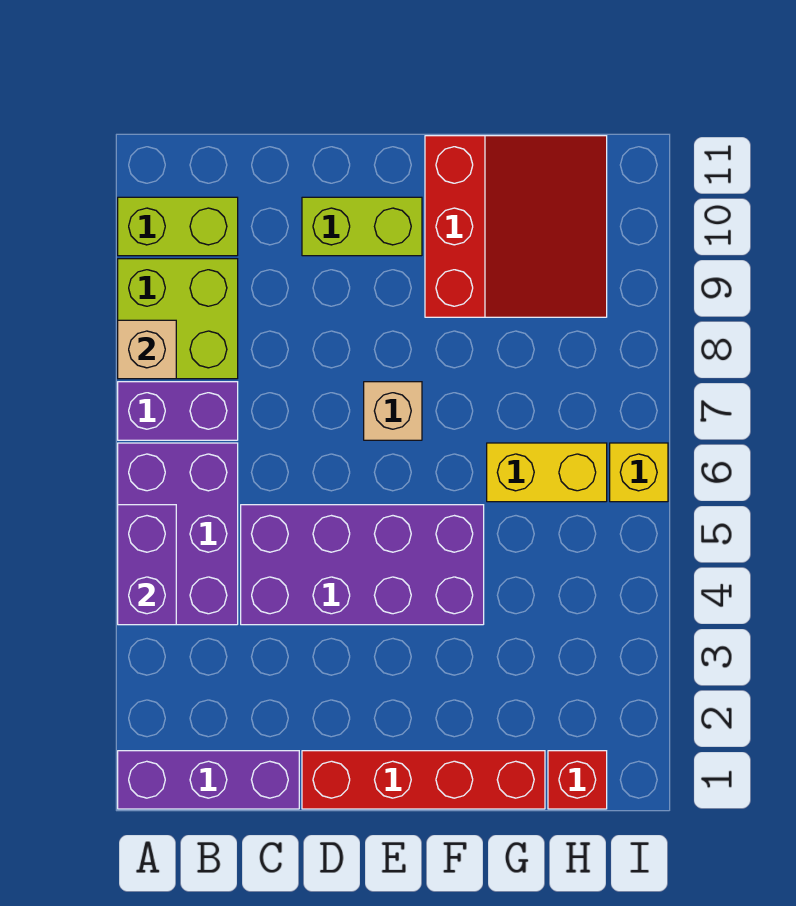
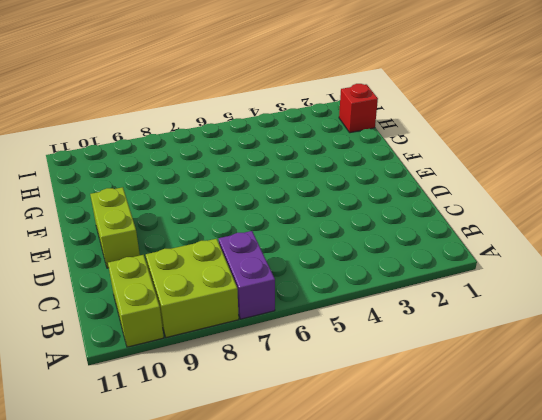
none -> purple 1x3 brick [118,751,299,809]
none -> purple 2x3 brick [118,443,238,625]
none -> purple 2x4 brick [241,505,484,625]

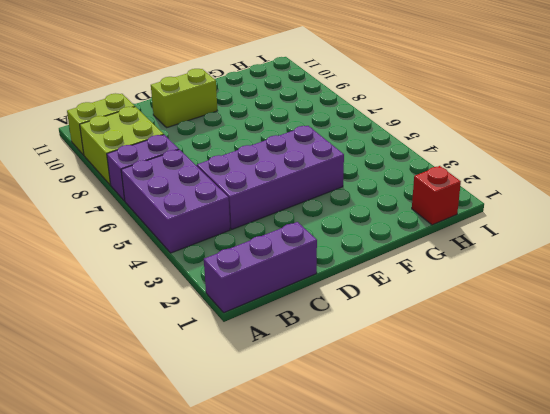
none -> red 1x4 brick [302,751,545,809]
none -> tan 1x1 brick [364,382,422,440]
none -> red 3x3 slope [425,136,607,317]

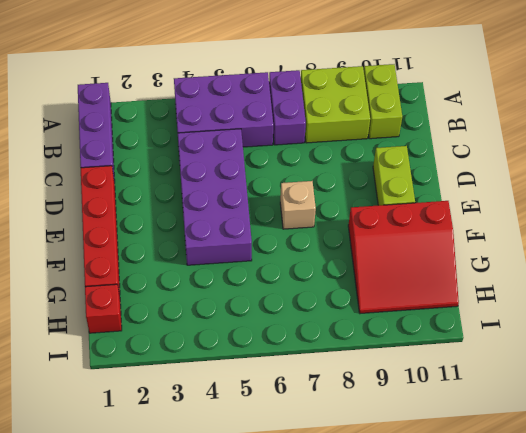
none -> yellow 1x2 brick [487,443,607,502]
none -> yellow 1x1 brick [610,443,668,502]
none -> purple 1x2 brick [118,505,176,625]

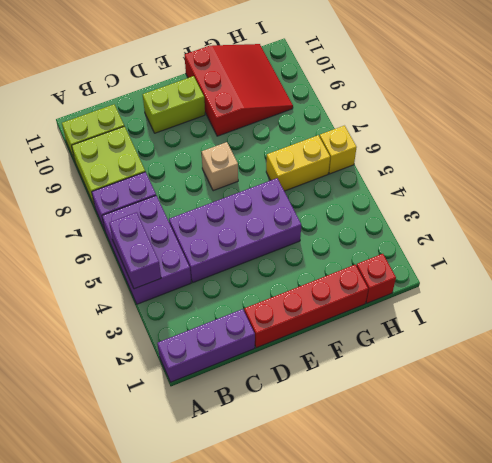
none -> tan 1x1 brick [118,320,176,379]

